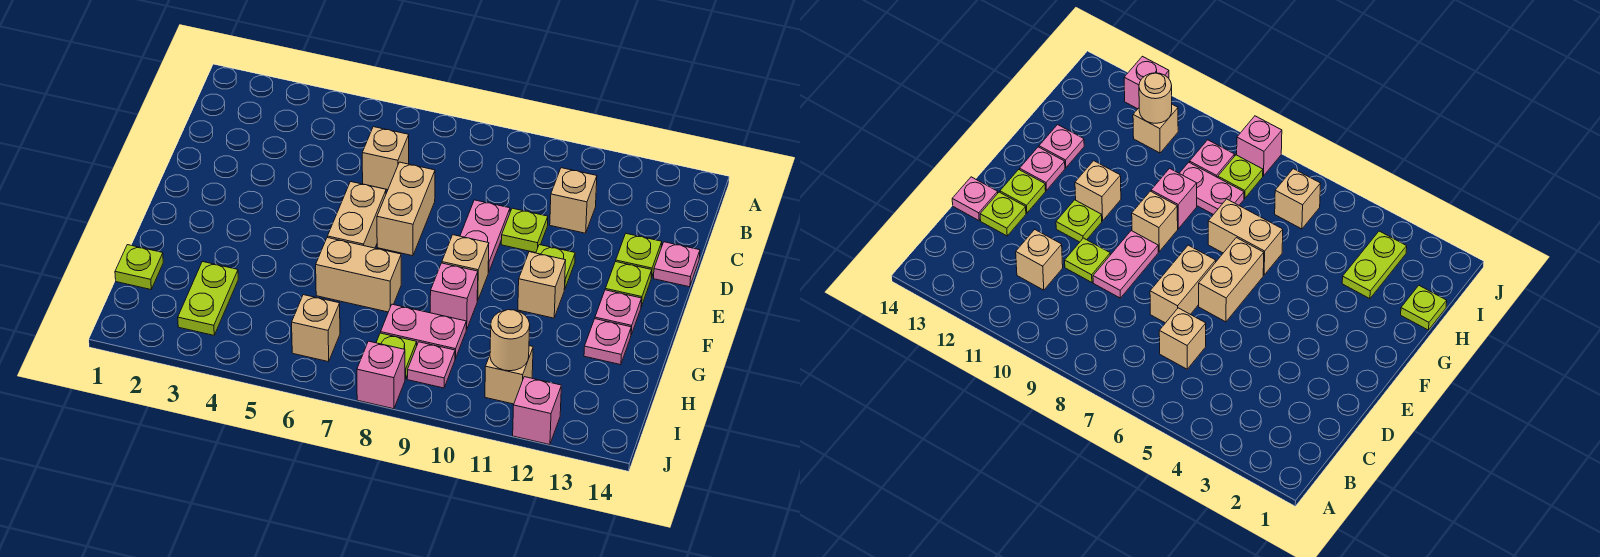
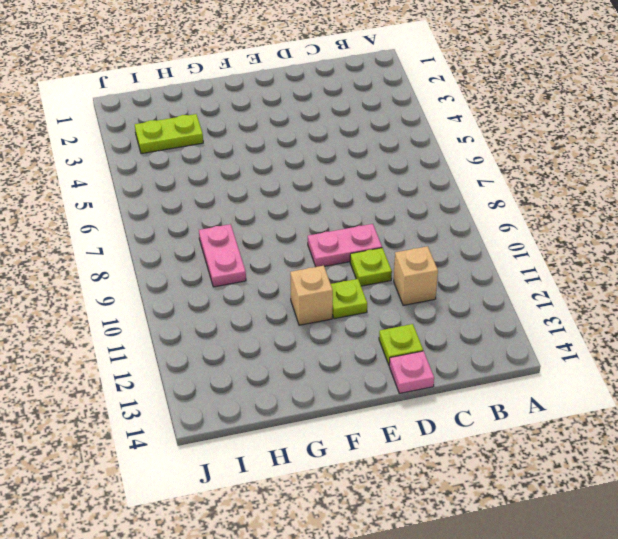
none -> tan 1x1 brick [362,127,409,190]
none -> tan 1x2 brick [377,162,435,256]
none -> tan 1x2 brick [328,182,386,248]

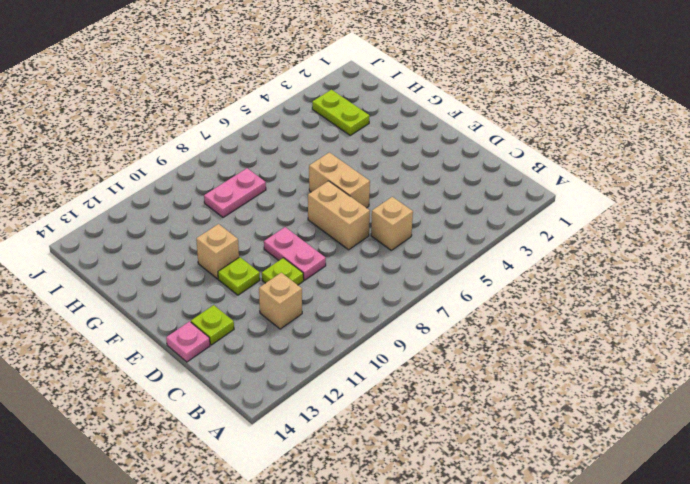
none -> lime 1x1 plate [605,262,652,307]
none -> tan 1x1 brick [442,235,489,301]
none -> pink 1x1 plate [595,290,642,335]

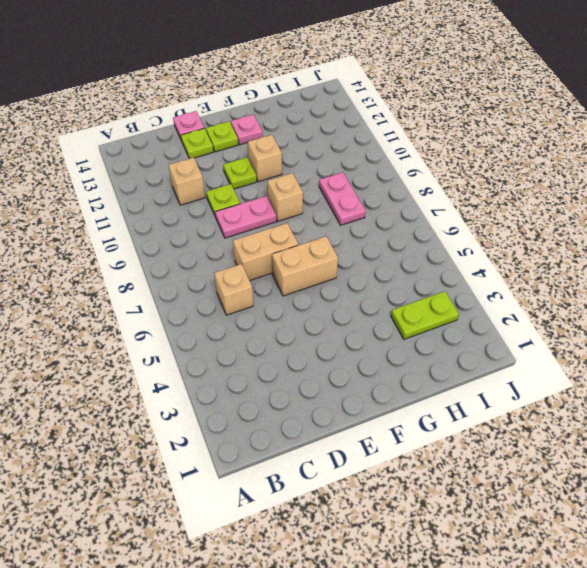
none -> tan 1x2 brick [316,237,401,312]
none -> pink 1x1 brick [430,263,478,329]
none -> pink 1x1 plate [584,319,631,365]

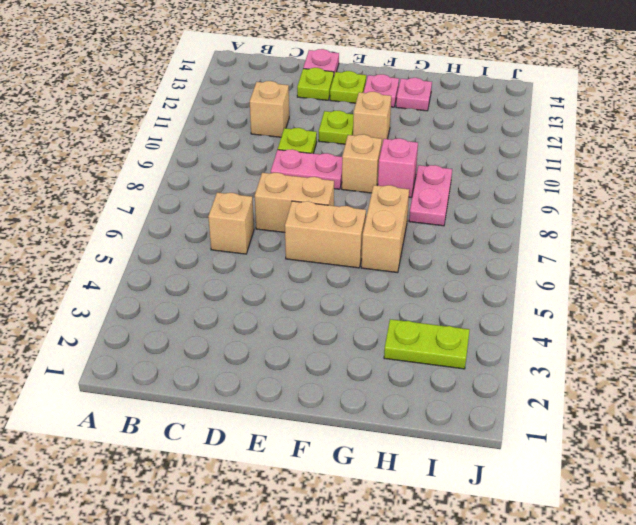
none -> lime 1x1 plate [115,245,163,290]
none -> tan 1x1 brick [292,295,340,362]
none -> lime 1x1 plate [376,333,417,379]

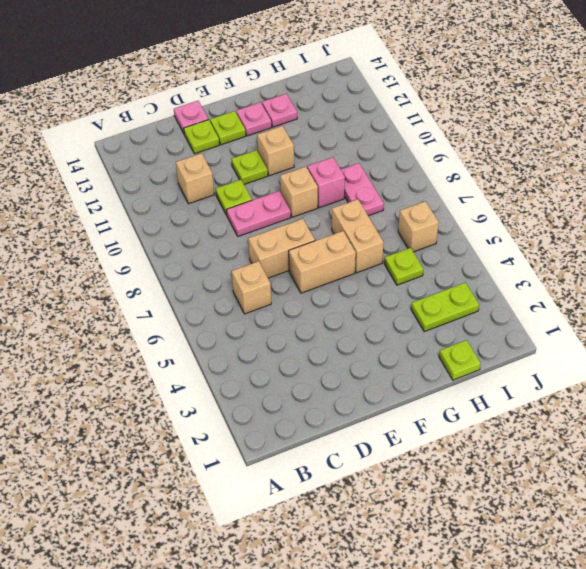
lime 1x1 plate [384,248,423,285] -> lime 1x1 plate moved to [376,333,417,379]
none -> pink 1x1 plate [407,342,455,388]
none -> tan 1x1 brick [485,346,533,404]
none -> pink 1x1 brick [357,341,405,409]

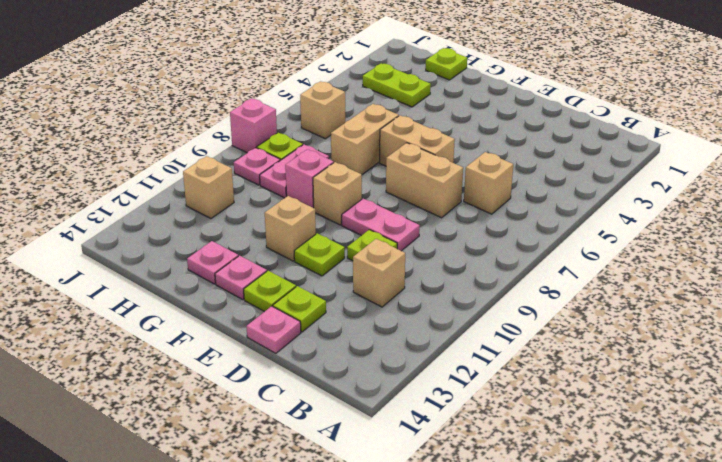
none -> pink 1x1 brick [513,377,561,445]
none -> tan 1x1 round brick [490,310,530,371]

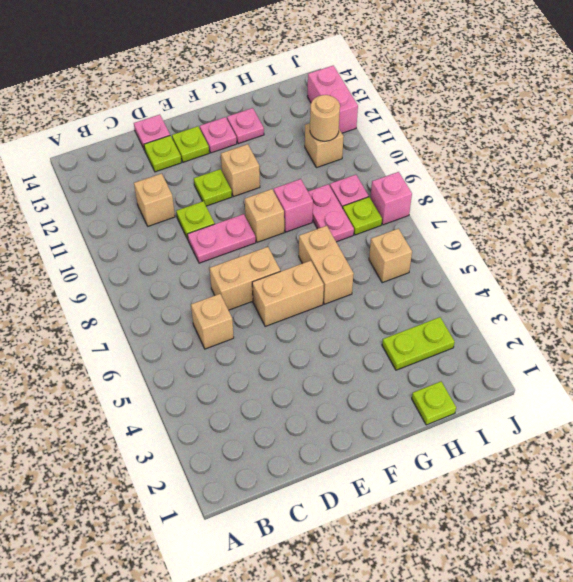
pink 1x2 brick [307,66,358,133] -> pink 1x1 brick [513,377,561,445]

